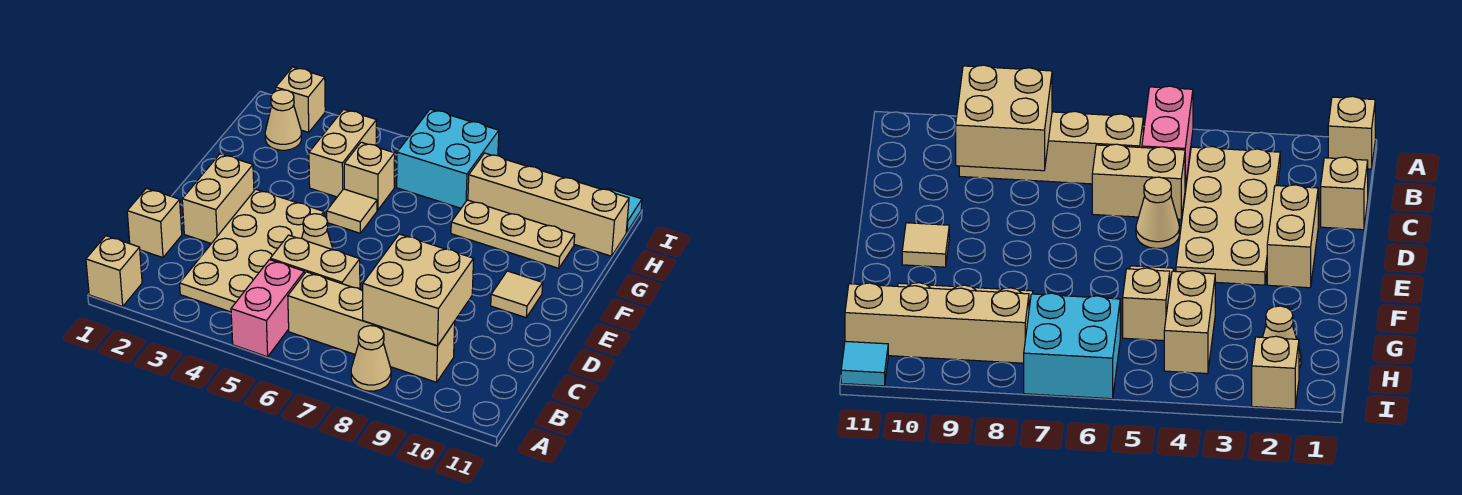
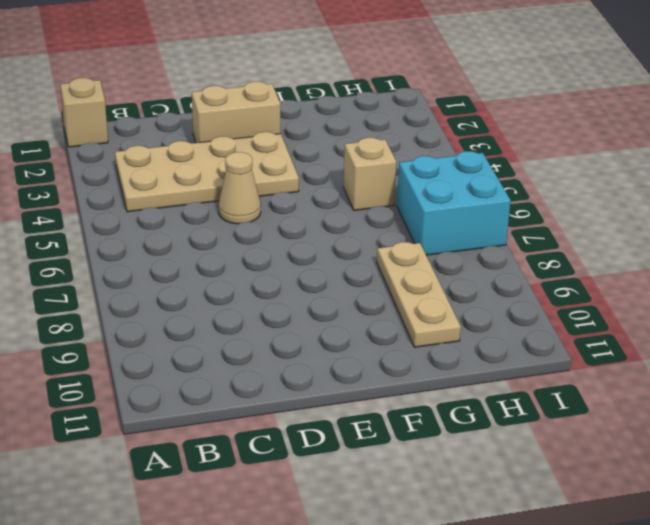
none -> pink 1x2 brick [231,260,304,357]
none -> tan 1x1 cone [351,326,391,391]
none -> tan 1x4 brick [288,272,455,382]

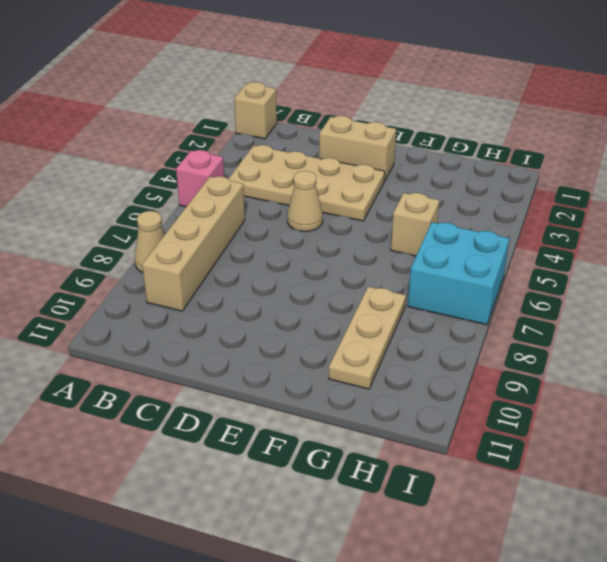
pink 1x1 brick [176,150,224,207] -> pink 1x2 brick [231,260,304,357]
none -> tan 1x1 brick [127,188,182,258]
none -> tan 1x2 brick [270,235,360,289]
none -> tan 1x1 tile [491,271,543,318]

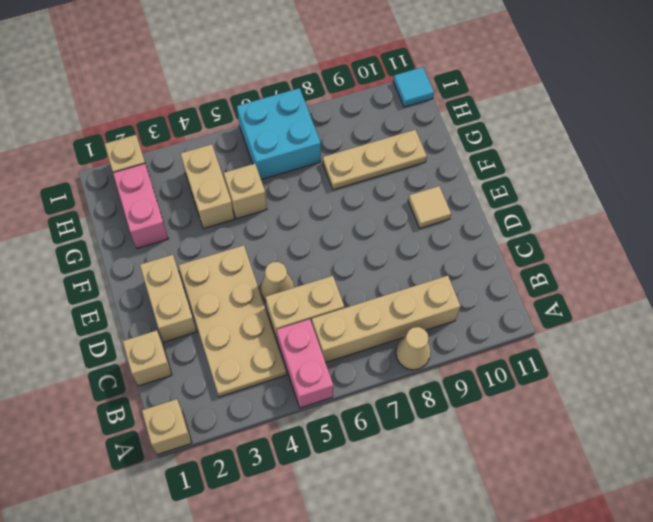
pink 1x2 brick [113,164,168,248] -> tan 1x1 cone [265,90,301,150]
none -> tan 1x1 tile [327,189,377,233]
none -> tan 1x4 brick [468,153,629,256]
none -> tan 2x2 brick [363,234,474,346]

